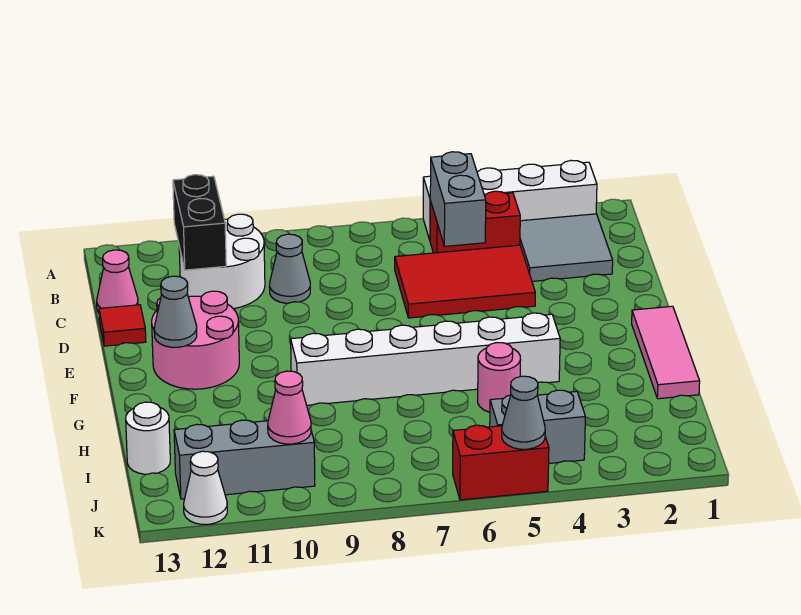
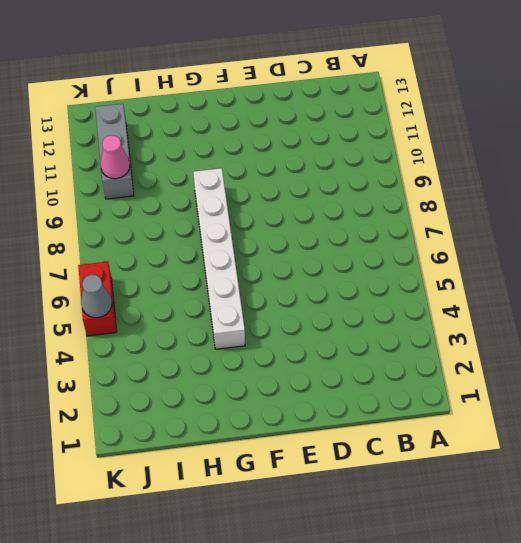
none -> white 1x4 brick [423,160,597,240]
none -> grey 2x2 tile [520,214,613,281]
none -> red 1x2 brick [430,191,520,253]

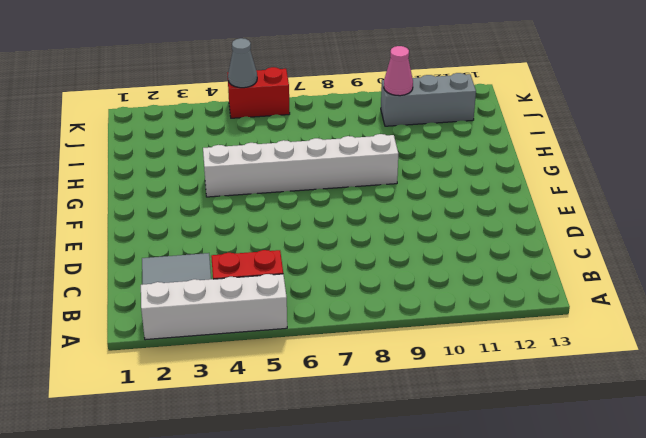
none -> white 2x2 round brick [179,214,265,309]
none -> red 2x3 tile [395,245,535,318]
none -> grey 1x1 cone [269,234,310,303]

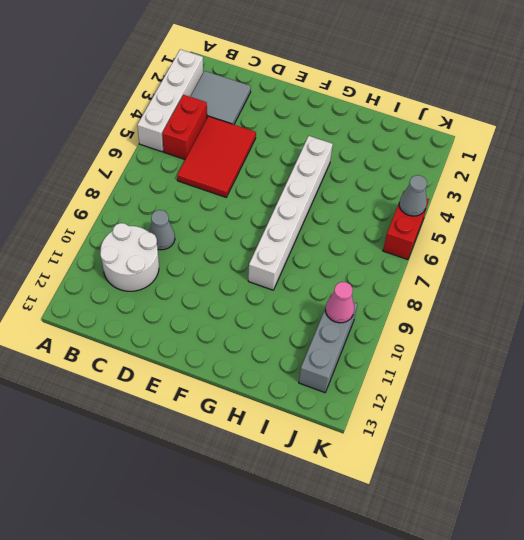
none -> pink 1x1 cone [97,250,138,313]
none -> red 1x1 tile [99,305,146,346]
none -> pink 2x2 round brick [152,291,239,389]

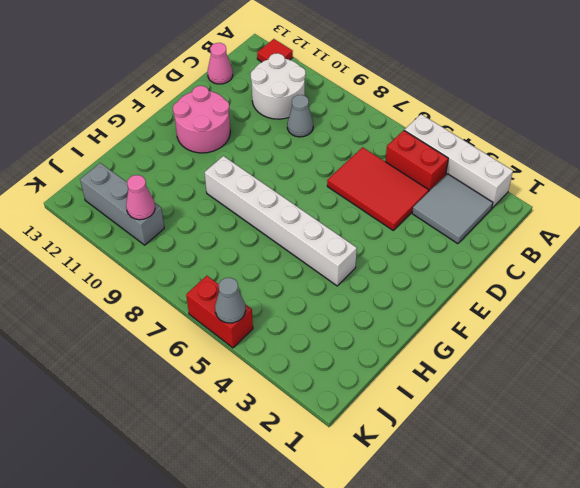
red 1x1 tile [257,39,293,62] -> red 1x1 tile moved to [99,305,146,346]
none -> pink 1x3 tile [632,306,700,399]
none -> pink 1x1 round brick [478,343,520,412]
none -> white 1x1 round brick [126,402,170,474]

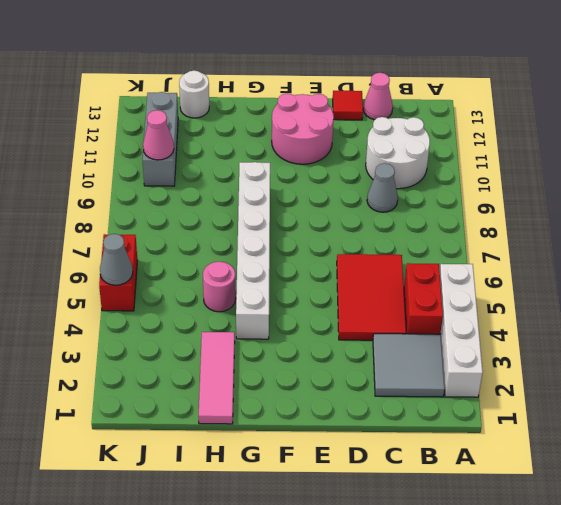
pink 1x3 tile [199,332,235,424] -> pink 1x3 tile turned to [632,306,700,399]
none -> grey 1x2 brick [490,390,585,463]
none -> white 1x1 cone [184,451,227,524]
none -> grey 1x2 brick [430,152,486,246]

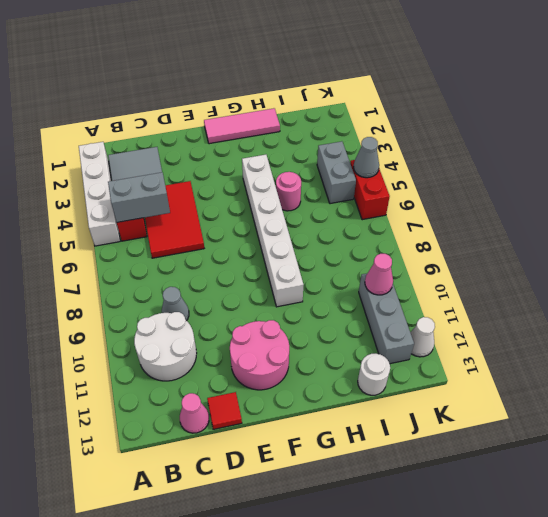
none -> black 1x2 brick [173,175,226,270]
none -> grey 1x1 cone [154,276,197,347]

